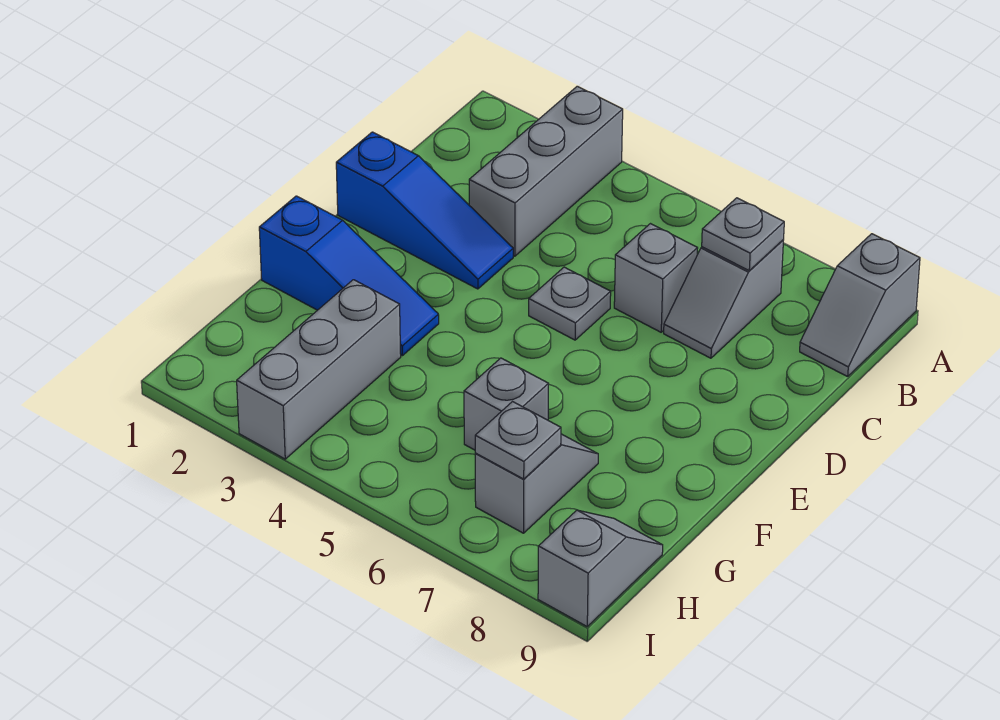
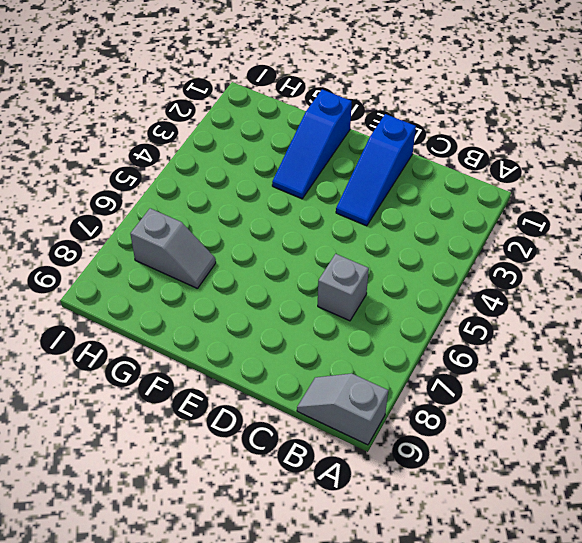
none -> grey 1x3 brick [469,86,623,256]
none -> grey 1x2 slope [664,240,783,358]
none -> grey 1x1 plate [529,267,611,340]

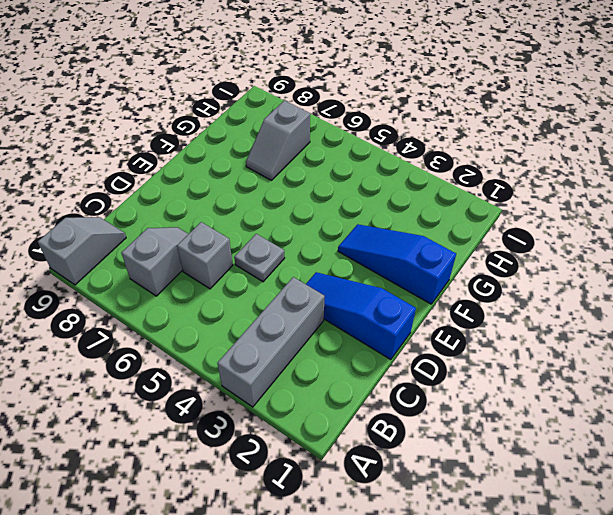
none -> grey 1x3 brick [237,280,401,459]
none -> grey 1x1 brick [464,358,549,450]
none -> grey 1x2 slope [538,510,663,626]

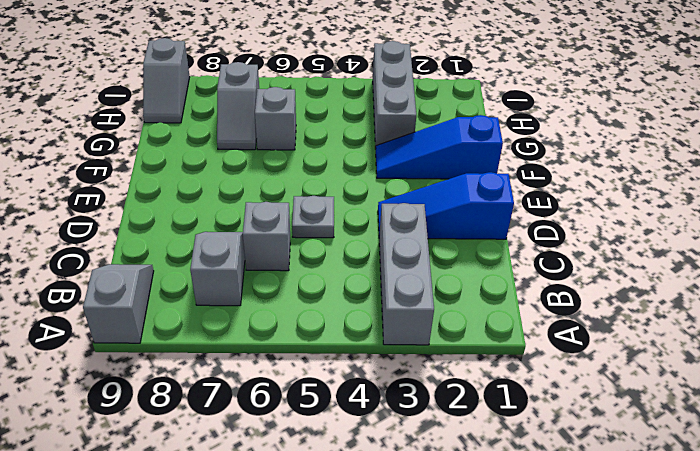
none -> grey 1x1 plate [702,198,784,270]
none -> grey 1x1 plate [475,402,561,479]

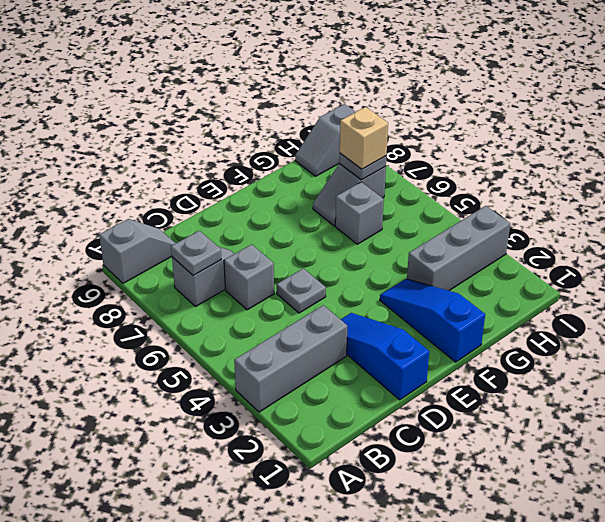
tan 1x1 brick [340,107,388,169] -> none

